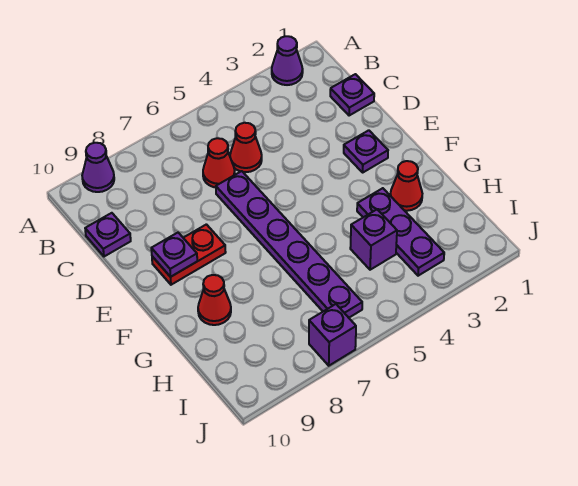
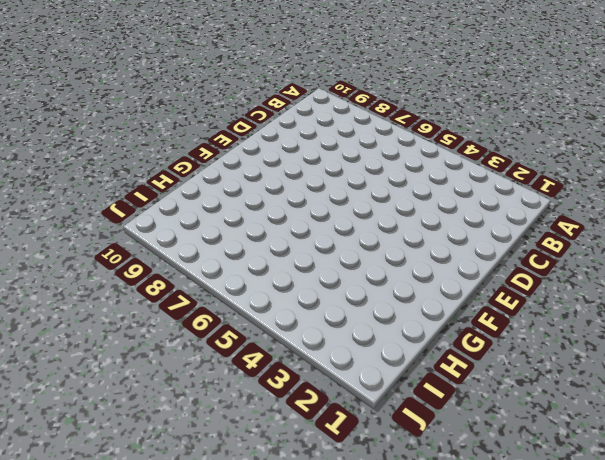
none -> purple 1x1 cone [272,36,303,85]
none -> purple 1x1 cone [82,143,114,192]
none -> purple 1x1 plate [330,74,374,116]

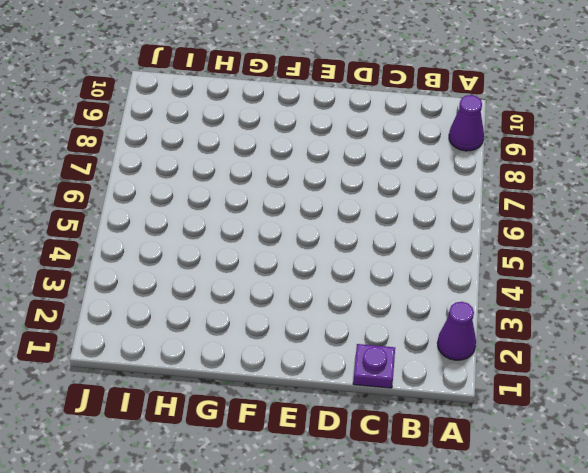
none -> red 1x1 cone [230,123,262,172]
none -> red 1x1 cone [203,138,235,187]
none -> purple 1x1 plate [85,213,131,257]

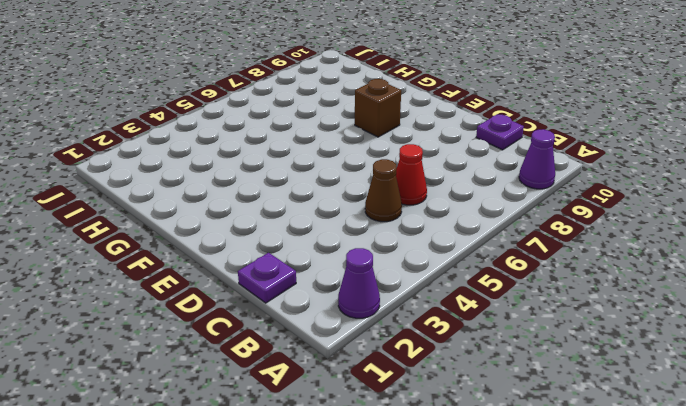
brown 1x1 cone [365,159,402,222] -> red 1x1 cone [230,123,262,172]
brown 1x1 brick [355,79,401,137] -> none
none -> purple 1x6 plate [216,171,362,318]
none -> purple 1x1 plate [344,130,388,172]
none -> red 1x2 plate [152,224,226,285]

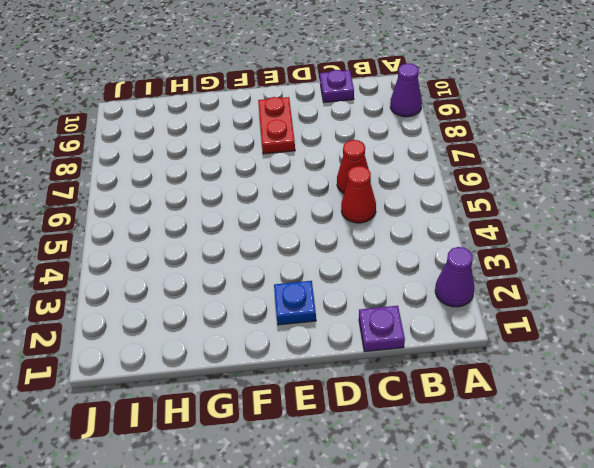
blue 1x1 plate [274,281,316,325] -> purple 1x1 plate [344,130,388,172]
none -> purple 1x6 plate [216,171,362,318]
none -> red 1x1 cone [390,161,422,211]
none -> purple 1x3 plate [357,188,444,276]

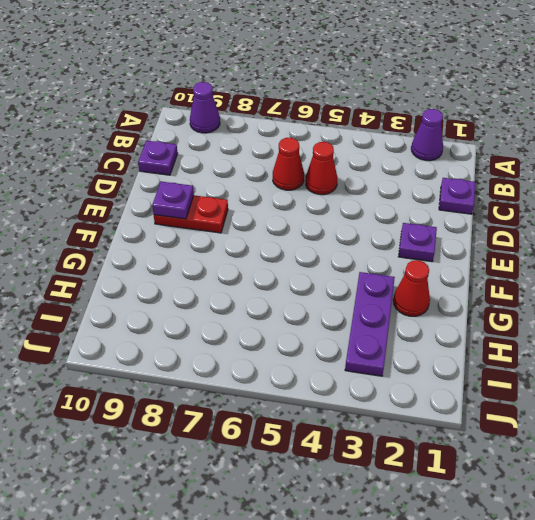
none -> purple 1x6 plate [216,171,362,318]
none -> red 1x1 cone [198,275,231,325]
none -> purple 1x1 brick [350,210,397,270]

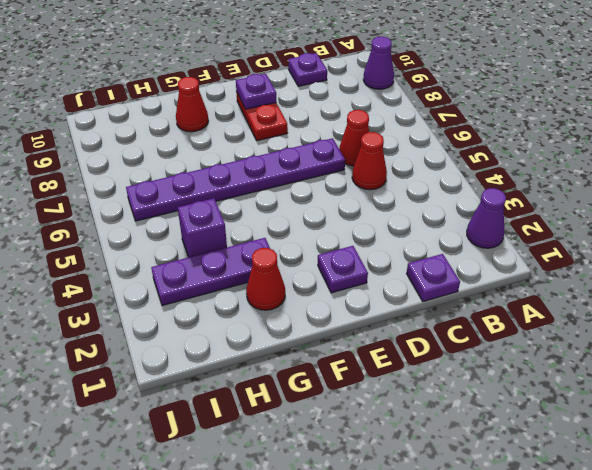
none -> purple 1x1 brick [309,304,356,366]

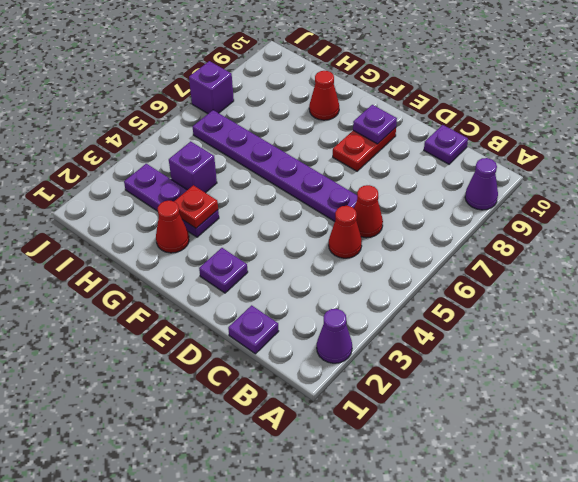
red 1x1 plate [174,185,218,228] -> none

